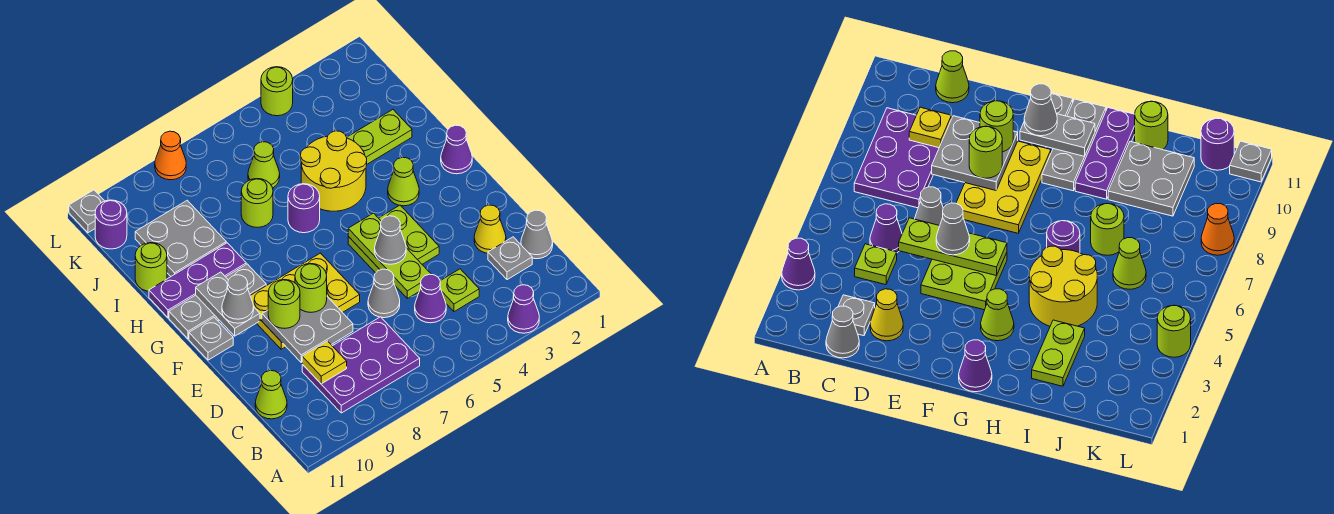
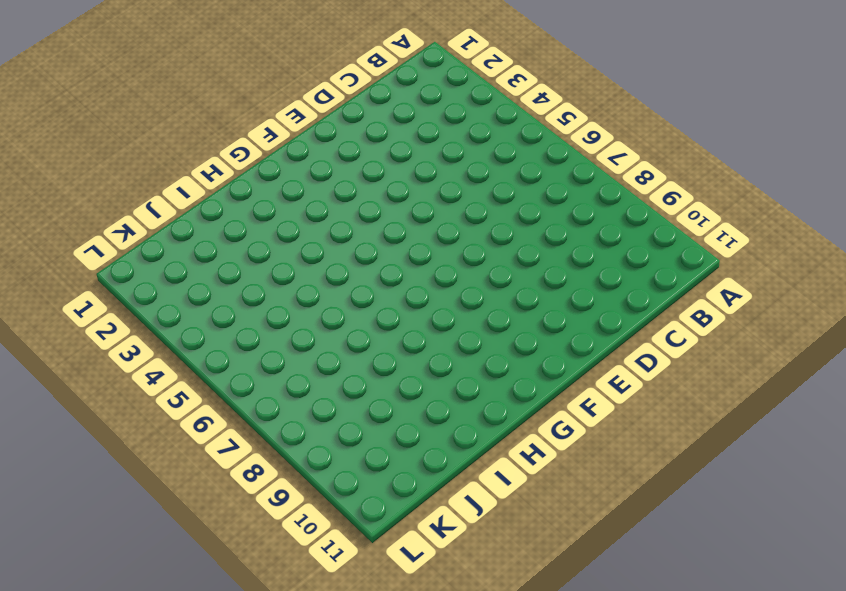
none -> purple 1x1 cone [508,285,539,333]
none -> purple 2x3 plate [302,317,420,413]
none -> grey 1x1 cone [521,210,553,259]
none -> grey 1x1 plate [488,237,532,280]

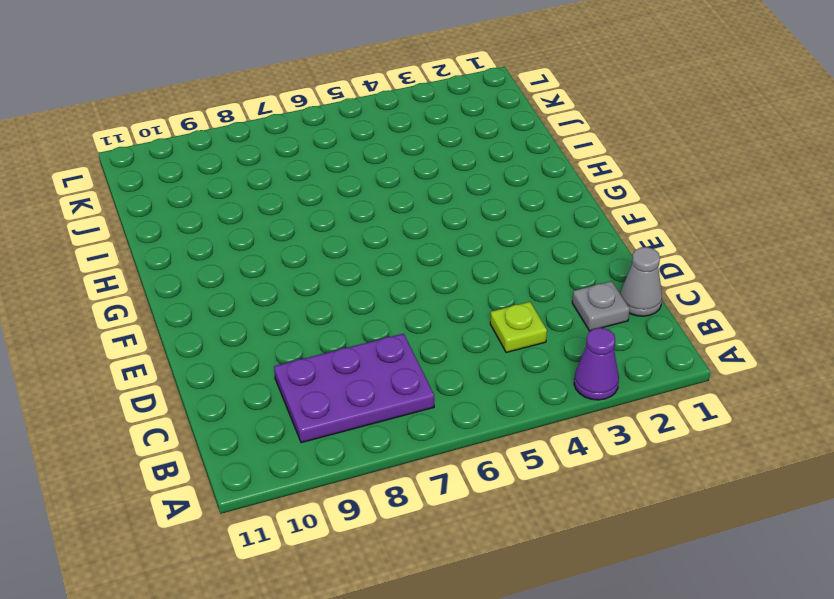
none -> purple 1x1 cone [415,274,446,323]
none -> lime 1x1 cone [255,371,287,419]
none -> yellow 1x1 cone [474,205,506,253]
none -> grey 1x1 cone [368,269,400,318]

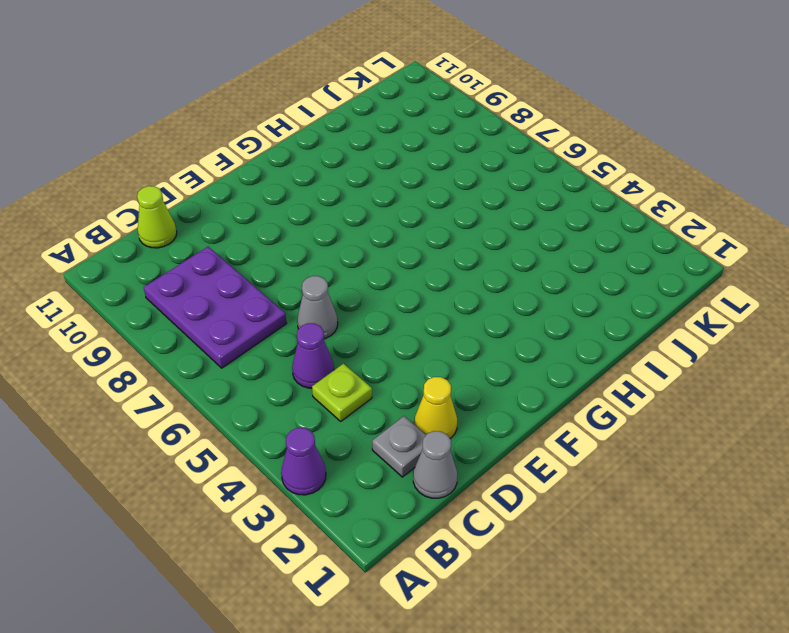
none -> lime 2x2 plate [348,205,439,273]
none -> yellow 2x3 plate [250,253,360,349]
none -> grey 1x1 plate [189,317,233,360]
none -> purple 1x1 cone [441,125,472,174]

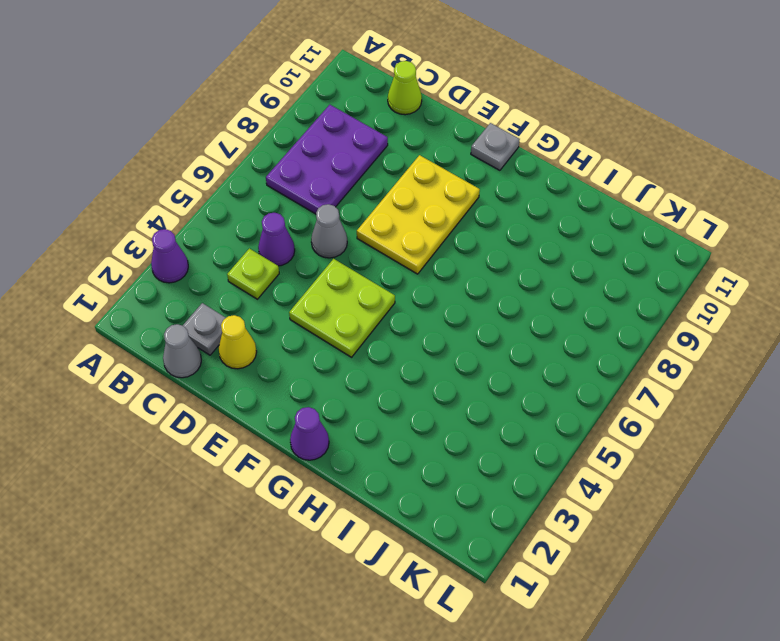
none -> lime 1x1 cone [388,157,419,206]
none -> grey 1x3 plate [169,264,266,339]
none -> yellow 2x2 round brick [300,131,367,211]
none -> purple 1x1 round brick [288,184,320,233]

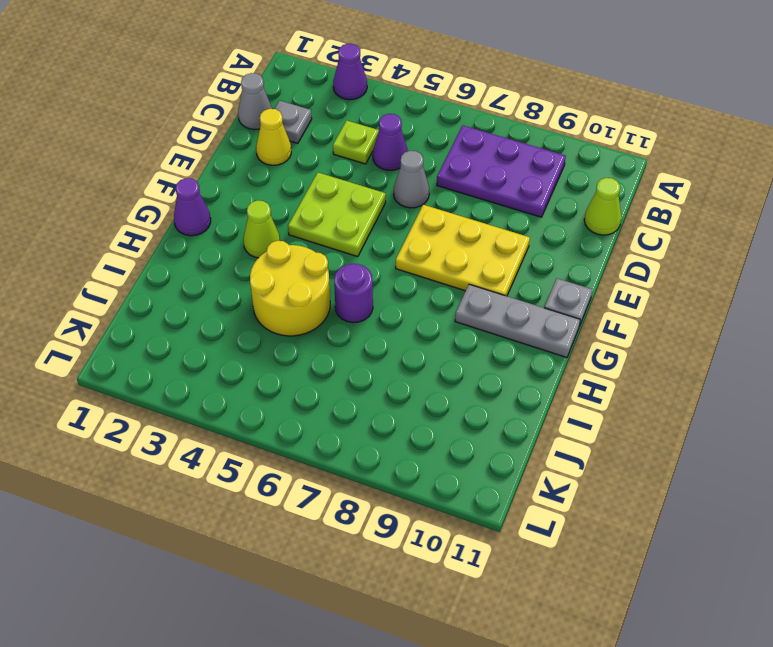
none -> purple 1x3 plate [149,243,246,318]
none -> lime 1x2 plate [347,110,412,164]
none -> lime 1x1 round brick [241,179,273,227]
none -> grey 2x2 plate [135,200,226,276]

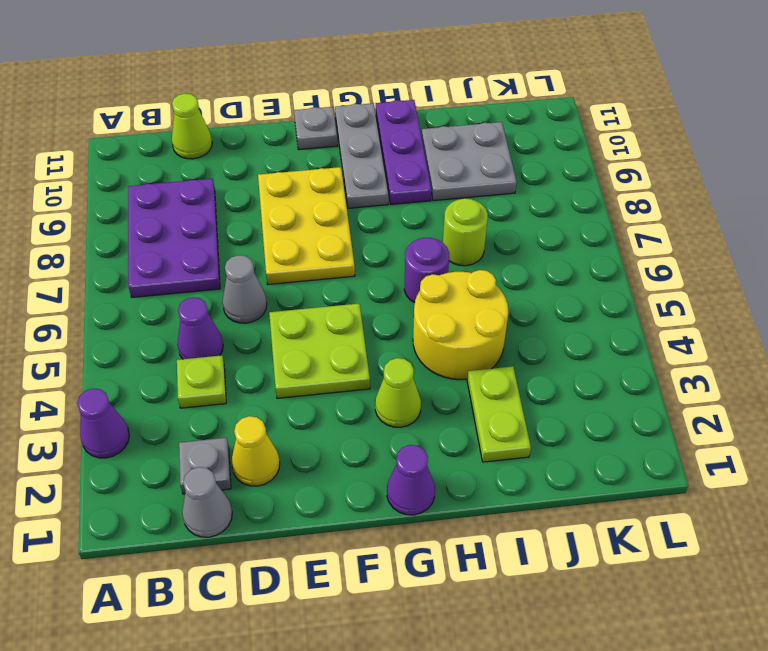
none -> lime 1x1 round brick [135,243,167,291]
none -> lime 1x1 cone [248,142,280,188]
none -> purple 1x1 round brick [95,200,127,249]
none -> lime 1x1 round brick [261,67,293,116]

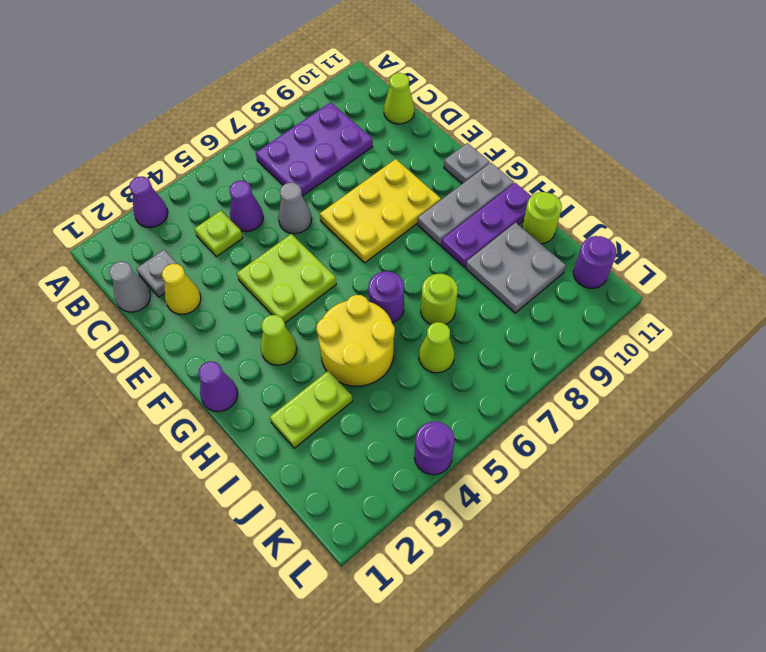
purple 1x1 round brick [414,421,454,475] -> lime 1x1 round brick [261,67,293,116]
none -> orange 1x1 cone [155,131,186,180]
none -> grey 1x1 plate [69,190,104,233]
none -> yellow 1x1 plate [302,341,347,384]
none -> lime 1x3 plate [348,213,431,298]

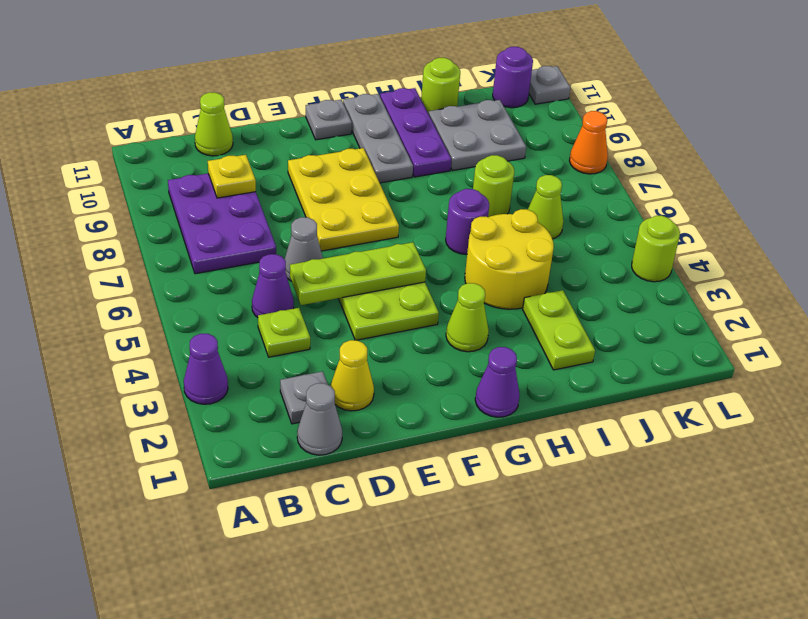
none -> grey 2x2 plate [262,297,353,362]
none -> grey 1x2 plate [196,272,260,336]
none -> grey 1x1 cone [375,216,406,264]
none -> lime 1x1 round brick [295,264,327,312]

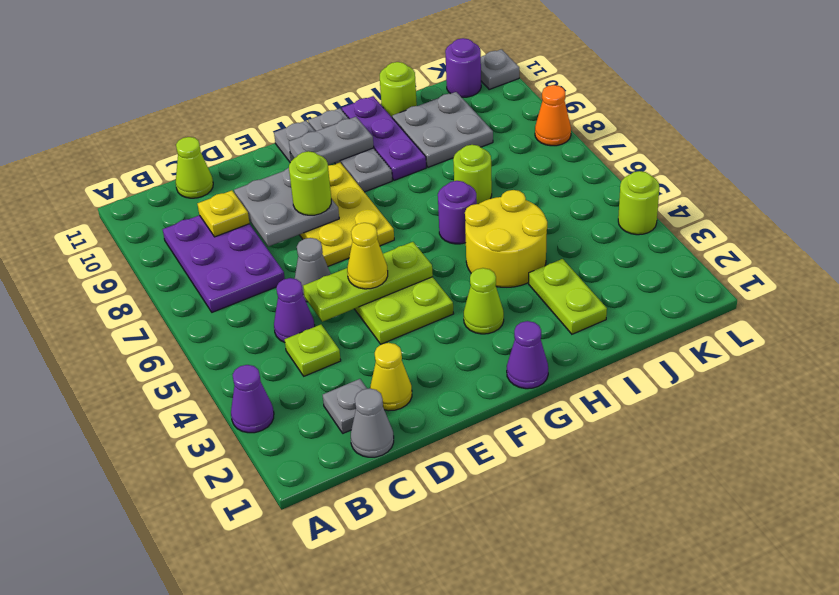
yellow 1x1 cone [347,223,388,289] -> grey 1x1 cone [375,216,406,264]
none -> lime 1x1 cone [248,142,280,188]
none -> lime 1x1 round brick [268,280,300,328]
none -> grey 1x1 cone [222,275,254,323]

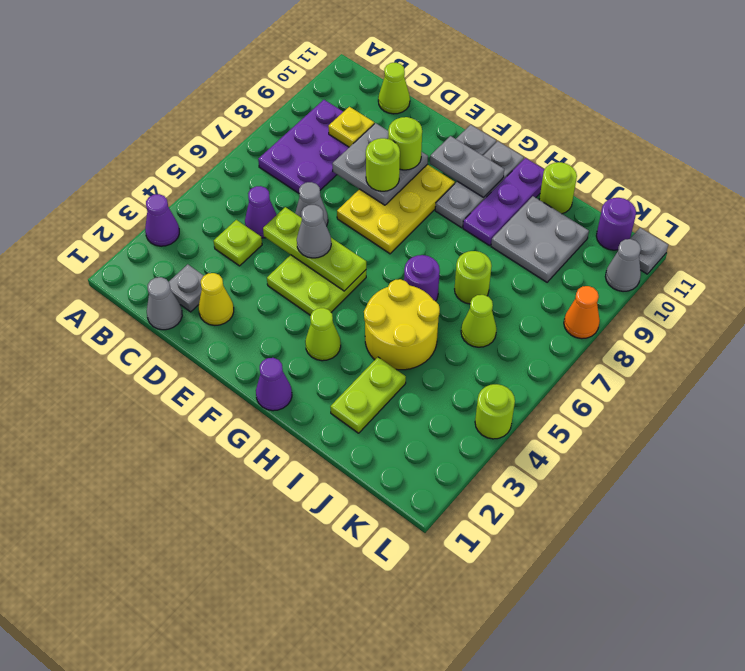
grey 1x1 cone [605,239,641,291] -> grey 1x1 cone moved to [222,275,254,323]

